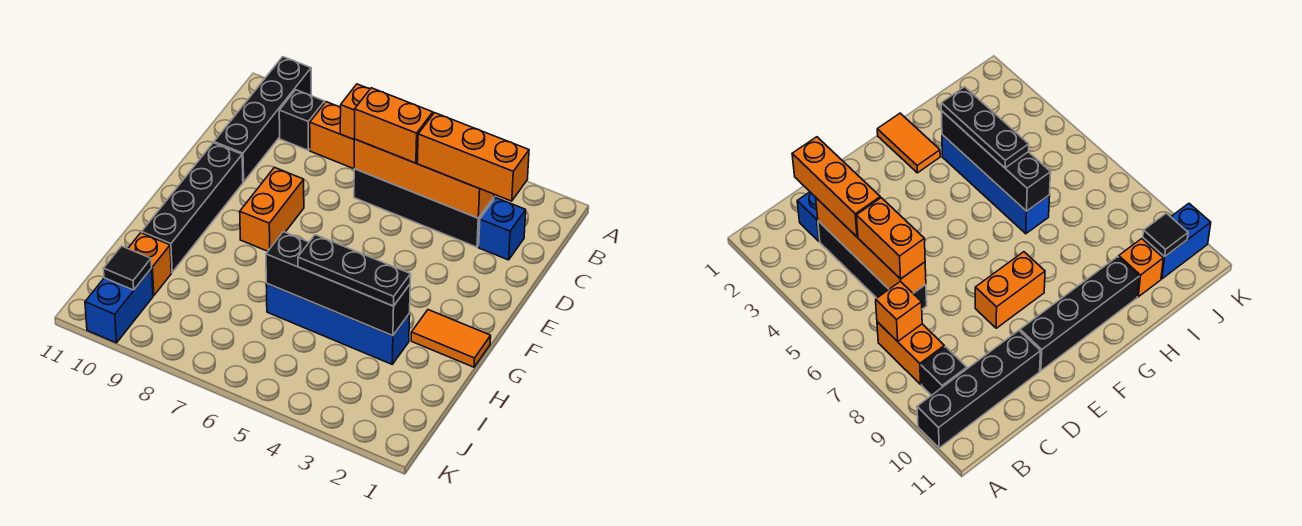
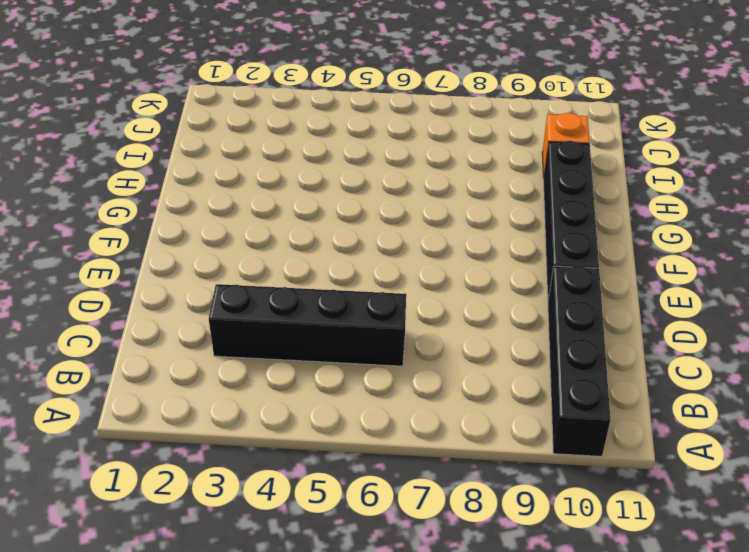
none -> orange 1x2 brick [310,102,354,169]
none -> black 1x1 brick [279,90,325,150]
none -> blue 1x1 brick [479,198,526,260]

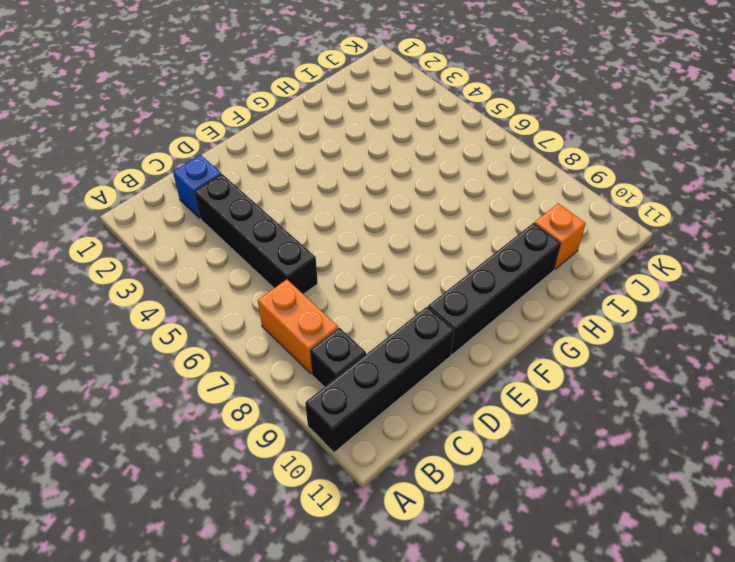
none -> orange 1x2 brick [240,168,304,251]
none -> orange 1x2 tile [411,310,491,367]
none -> blue 1x4 brick [266,283,410,364]

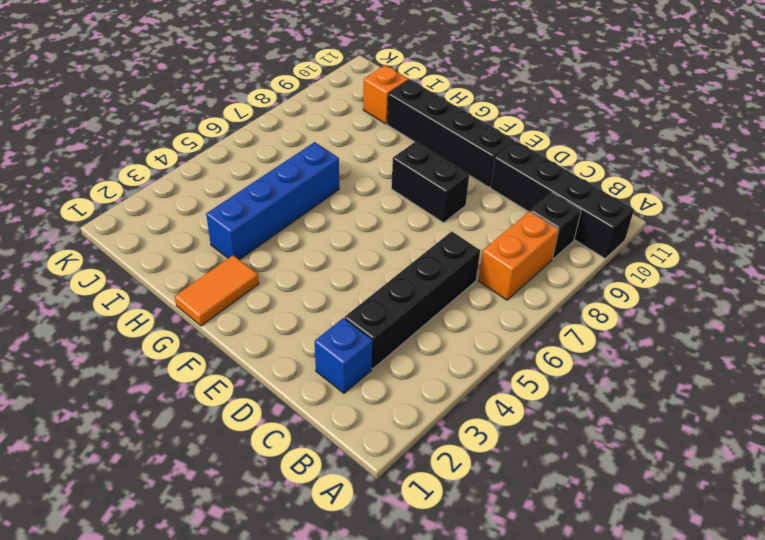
black 1x2 brick [391,141,469,223] -> orange 1x2 brick [240,168,304,251]
none -> blue 1x2 brick [85,268,153,343]
none -> orange 1x1 brick [340,84,370,139]
none -> orange 1x4 brick [354,139,494,218]

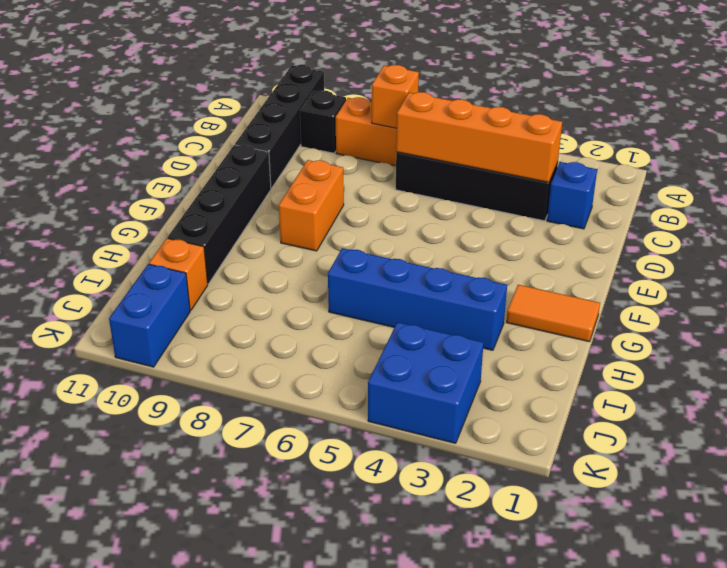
blue 2x2 brick [368,322,484,443] -> none
none -> black 1x4 brick [266,232,410,336]
none -> black 1x1 tile [103,246,152,290]
none -> orange 1x3 brick [417,113,529,201]

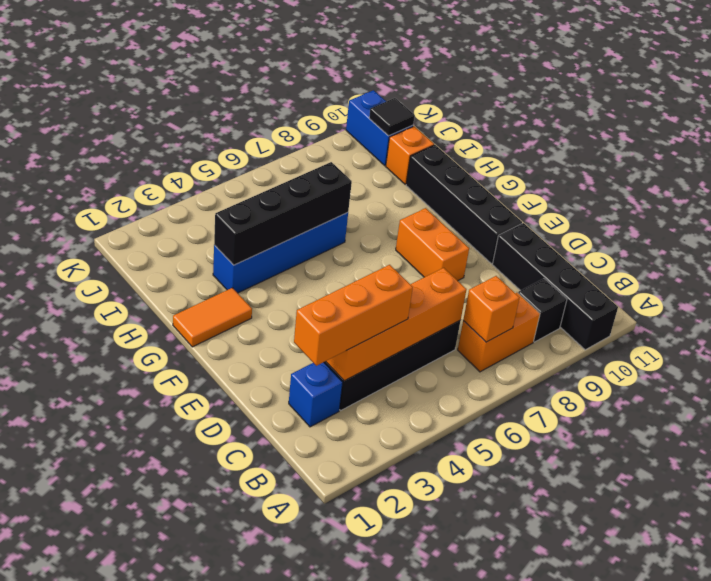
none -> orange 1x2 brick [354,88,433,163]
none -> black 1x3 plate [298,235,411,306]

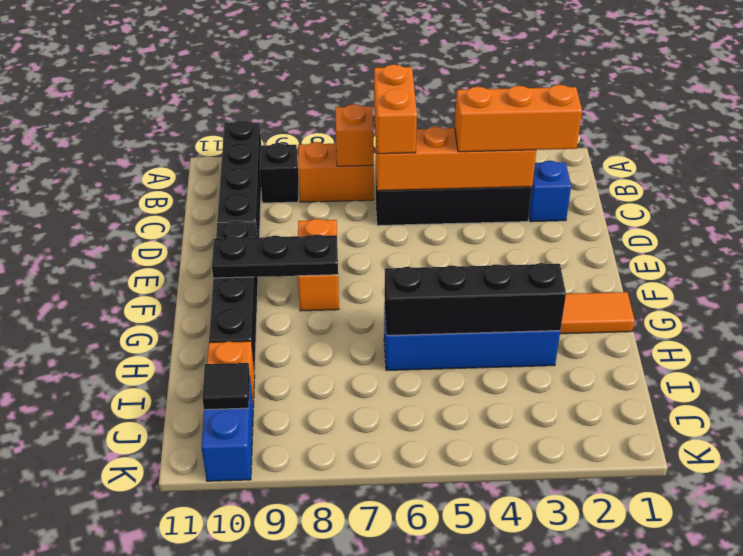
orange 1x2 brick [374,64,417,154] -> orange 1x2 brick turned to [354,88,433,163]
black 1x3 plate [212,234,338,278] -> black 1x3 plate moved to [298,235,411,306]

